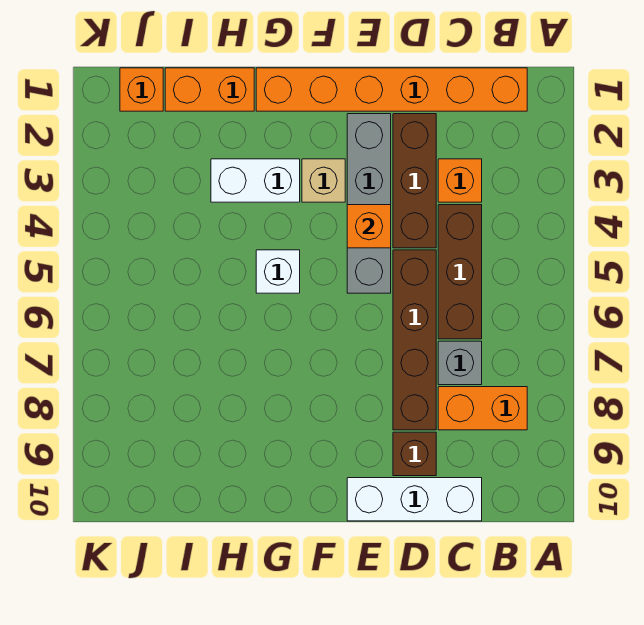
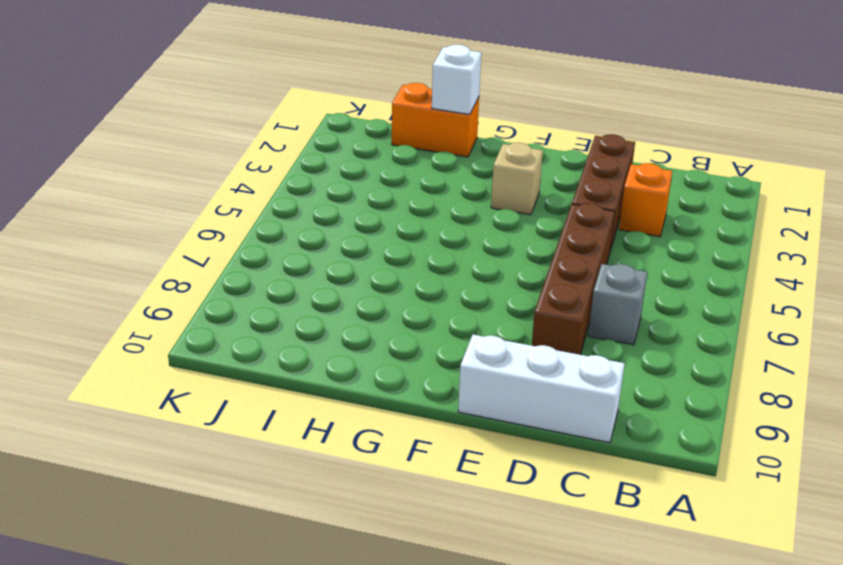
white 1x1 brick [432,45,481,115] -> white 1x1 brick moved to [256,250,300,293]
none -> orange 1x6 brick [256,68,527,111]
none -> orange 1x2 brick [438,387,527,430]
none -> brown 1x3 brick [438,205,482,339]

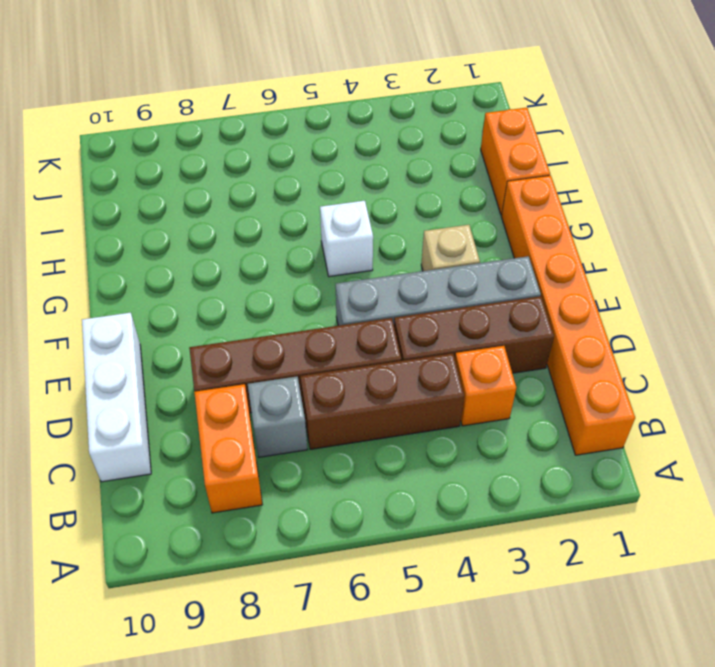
none -> brown 1x1 brick [393,432,436,476]
none -> white 1x2 brick [211,159,300,202]
none -> orange 1x1 brick [120,68,163,111]

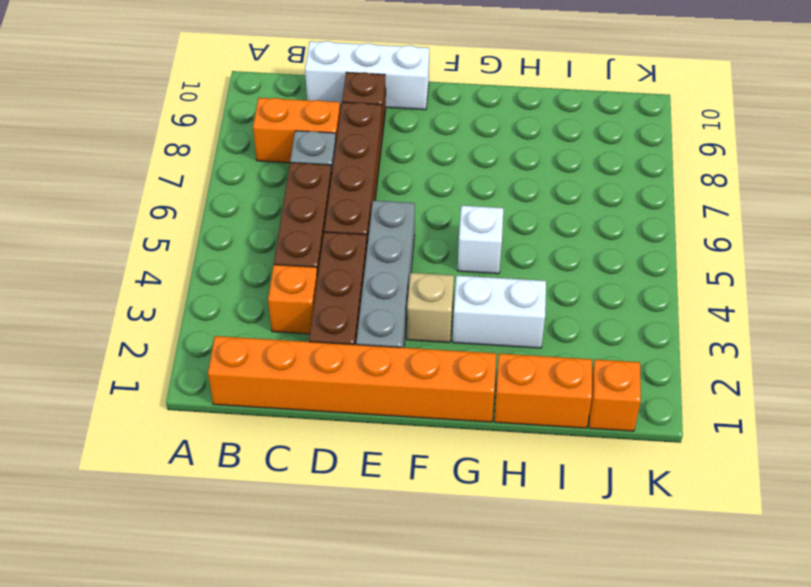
none -> orange 1x1 brick [347,205,391,248]

